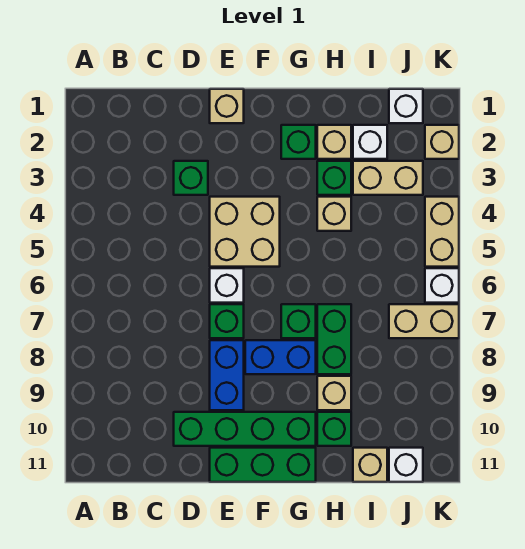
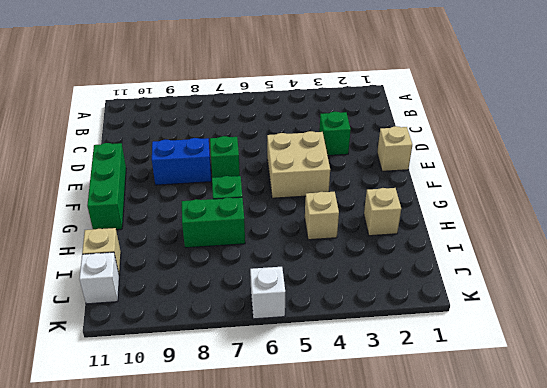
none -> green 1x4 brick [174,412,316,446]
none -> white 1x1 brick [210,268,244,303]
none -> blue 1x2 brick [245,340,316,374]

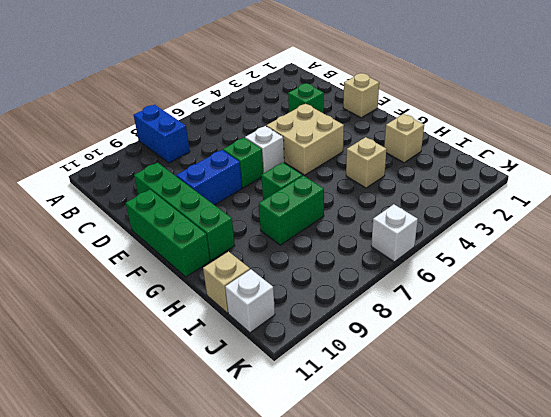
blue 1x2 brick [134,105,190,163] -> blue 1x2 brick moved to [245,340,316,374]
none -> green 1x1 brick [281,125,316,159]
none -> green 1x1 brick [317,161,351,195]
none -> tan 1x1 brick [317,376,351,410]

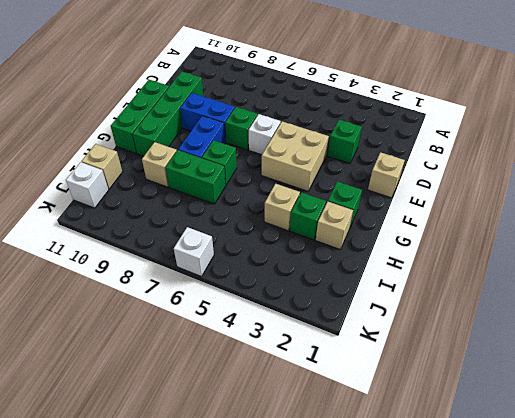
none -> green 1x1 brick [317,412,351,446]
none -> white 1x1 brick [353,125,387,159]
none -> tan 1x2 brick [353,161,423,195]

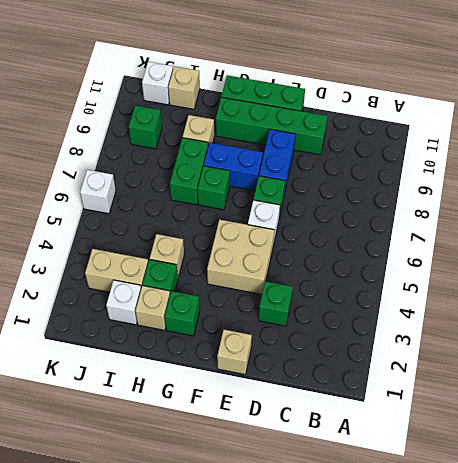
green 1x1 brick [129,106,162,149] -> green 1x1 brick moved to [317,412,351,446]
none -> white 1x1 brick [389,89,423,123]
none -> tan 1x2 brick [389,304,459,338]
none -> tan 1x1 brick [425,125,459,159]

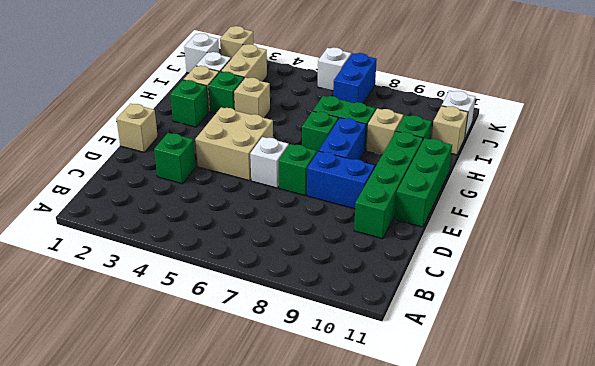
blue 1x2 brick [333,53,377,104] -> tan 1x2 brick [389,304,459,338]
none -> tan 1x2 brick [425,197,459,267]

